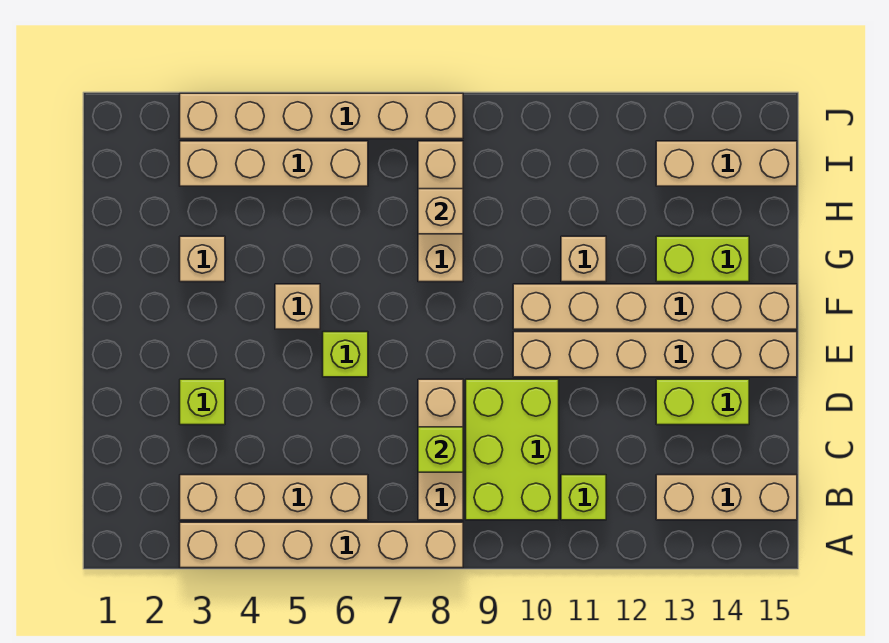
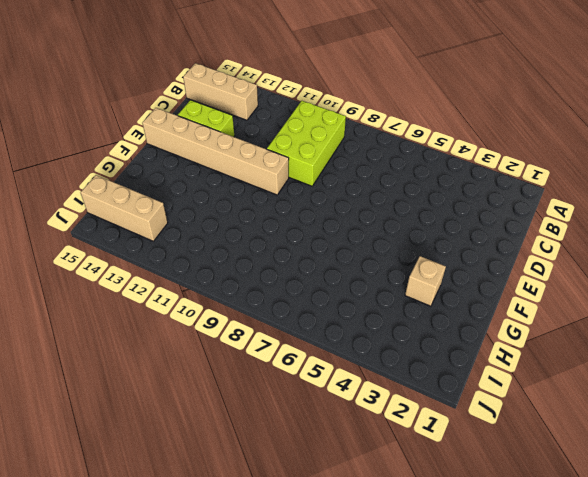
none -> tan 1x6 brick [180,522,463,568]
none -> tan 1x4 brick [180,475,368,520]
none -> tan 1x3 brick [418,379,463,520]

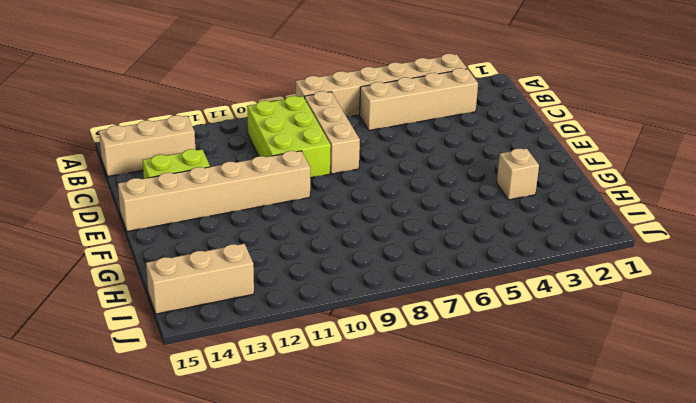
none -> lime 1x1 brick [561,475,606,520]
none -> lime 1x1 brick [180,379,225,425]
none -> lime 1x1 brick [323,332,368,377]

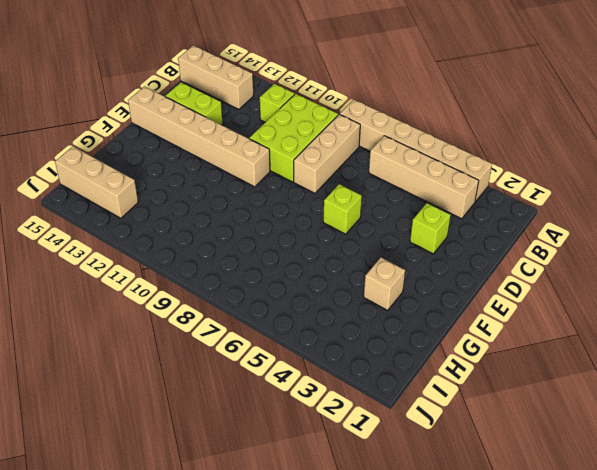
none -> tan 1x1 brick [275,284,320,329]
none -> tan 1x6 brick [513,284,797,329]
none -> tan 1x3 brick [418,141,463,282]

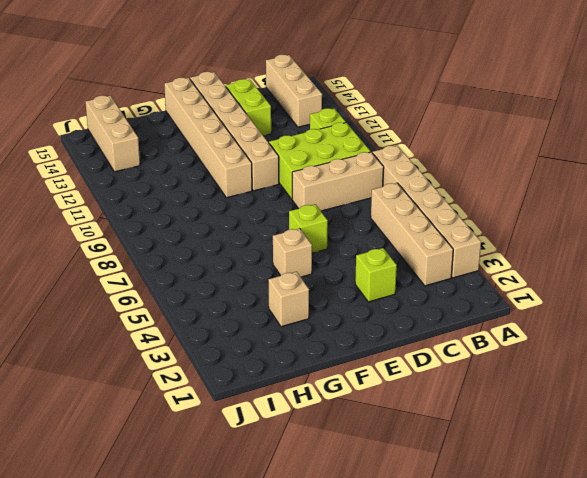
none -> tan 1x3 brick [418,141,463,282]
none -> tan 1x1 brick [561,236,606,282]
none -> lime 1x2 brick [656,236,749,282]

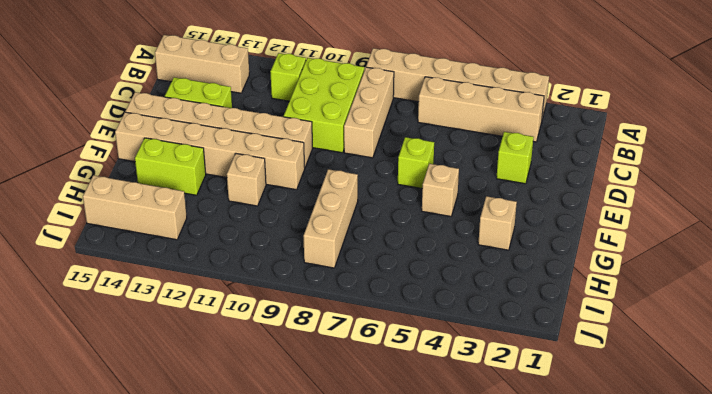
none -> tan 1x4 brick [180,141,368,186]
none -> tan 1x6 brick [180,93,463,139]
none -> lime 1x1 brick [418,427,463,472]

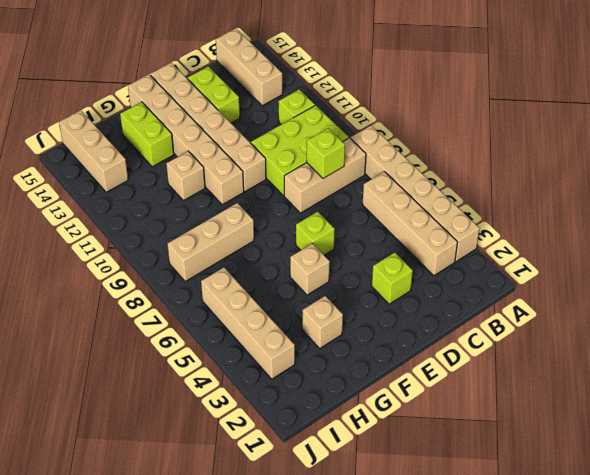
none -> tan 1x6 brick [180,93,463,139]
none -> tan 1x1 brick [418,189,463,234]

